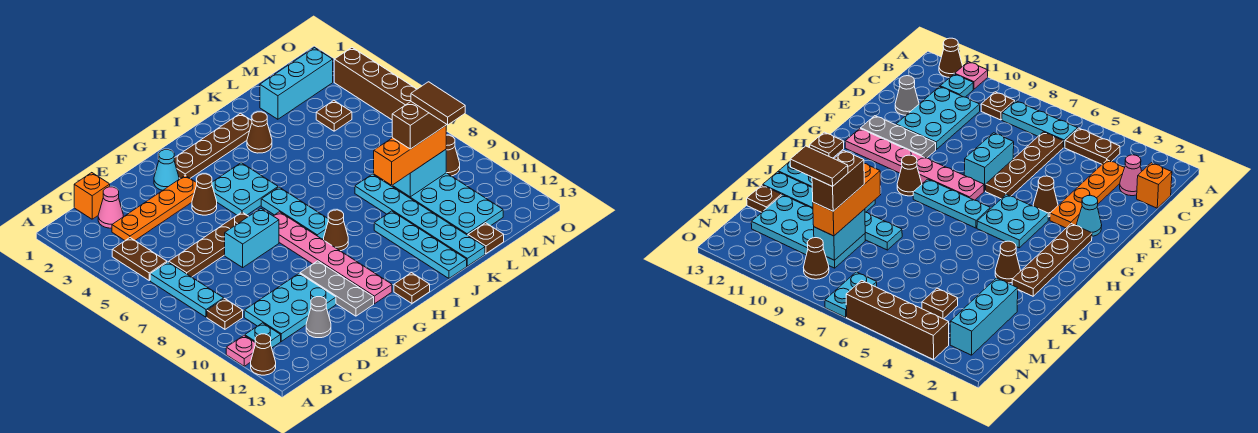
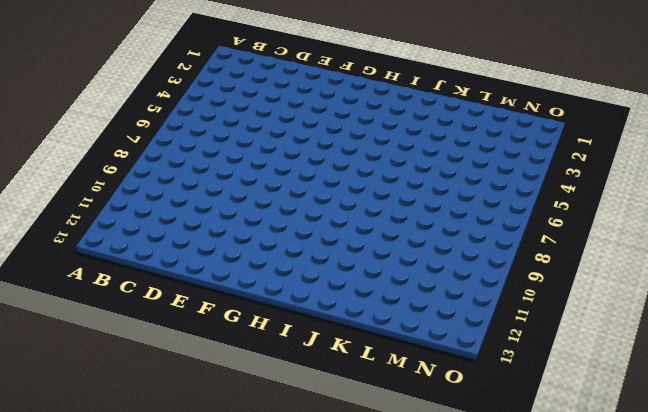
none -> pink 1x1 plate [226,336,255,366]
none -> brown 1x1 cone [251,334,276,375]
none -> brown 1x2 plate [112,238,167,280]
none -> cyan 1x3 plate [150,262,224,317]

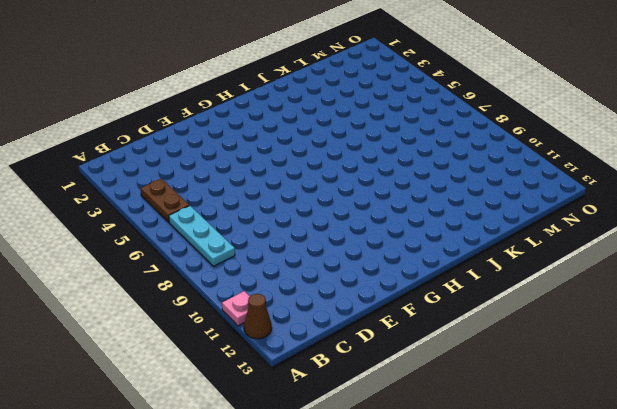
none -> brown 1x1 plate [207,299,243,329]
none -> cyan 1x1 plate [245,323,281,348]
none -> orange 1x1 brick [74,173,110,219]
none -> pink 1x1 cone [98,187,123,228]

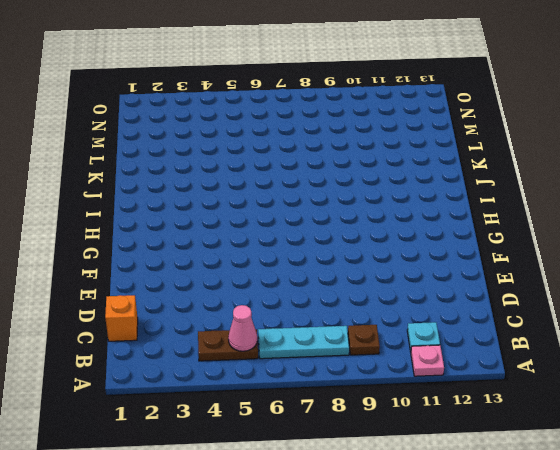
pink 1x1 cone [228,305,257,351] -> pink 1x1 cone moved to [98,187,123,228]
none -> brown 1x1 cone [251,334,276,375]
none -> orange 1x4 plate [112,175,197,240]
none -> brown 1x4 plate [169,212,248,277]
none -> cyan 2x3 plate [244,273,336,341]

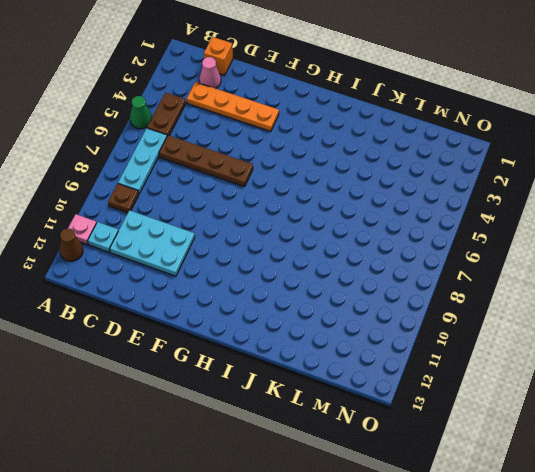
green 1x1 cone [130,96,152,129] -> none
none -> grey 1x1 cone [306,297,331,338]
none -> cyan 1x2 brick [225,209,279,267]
none -> cyan 1x1 cone [154,150,179,190]
none -> brown 1x1 cone [192,174,217,215]

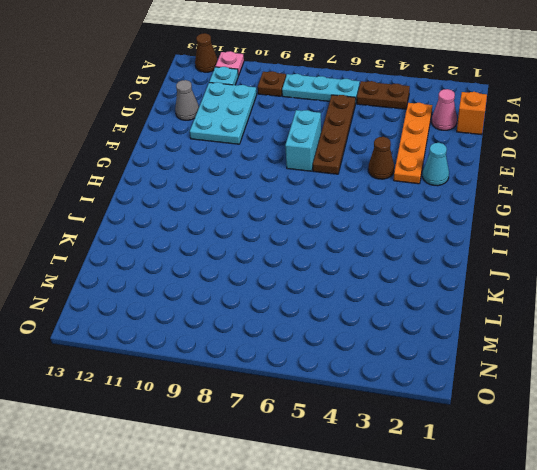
none -> grey 1x3 plate [300,261,374,316]
none -> brown 1x4 plate [174,113,252,179]
none -> cyan 2x2 plate [212,163,278,215]
none -> pink 1x6 plate [274,212,392,304]

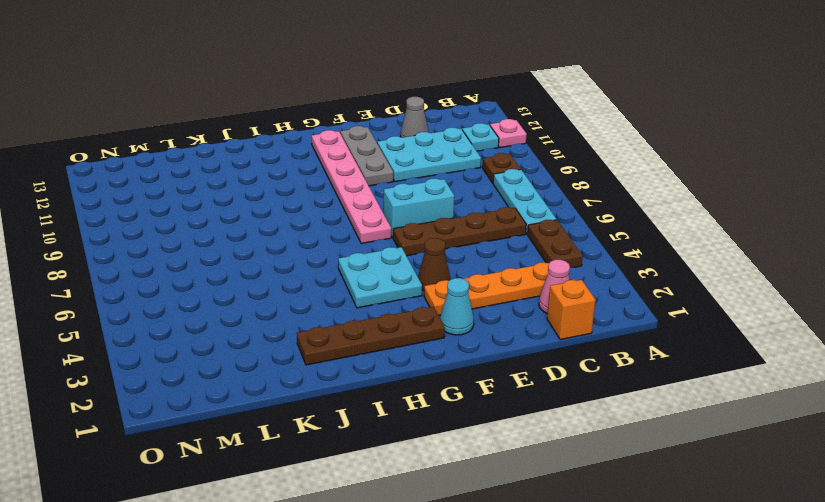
none -> brown 1x1 cone [251,334,276,375]
none -> cyan 1x3 plate [261,187,328,239]
none -> brown 1x1 cone [324,210,348,251]
none -> brown 1x1 plate [394,272,430,303]

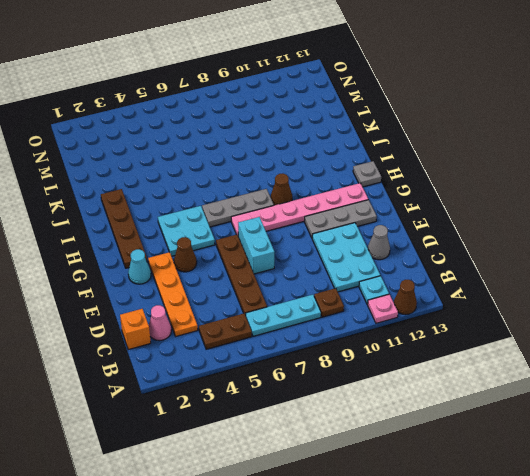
grey 1x3 plate [202,189,274,227] -> cyan 1x3 plate [261,187,328,239]
grey 1x1 plate [353,161,381,187] -> brown 1x1 plate [394,272,430,303]
none -> brown 1x1 cone [247,112,272,153]
none -> cyan 1x4 plate [374,211,467,278]
none -> cyan 1x6 plate [355,174,485,266]
none -> cyan 1x3 brick [260,48,333,119]

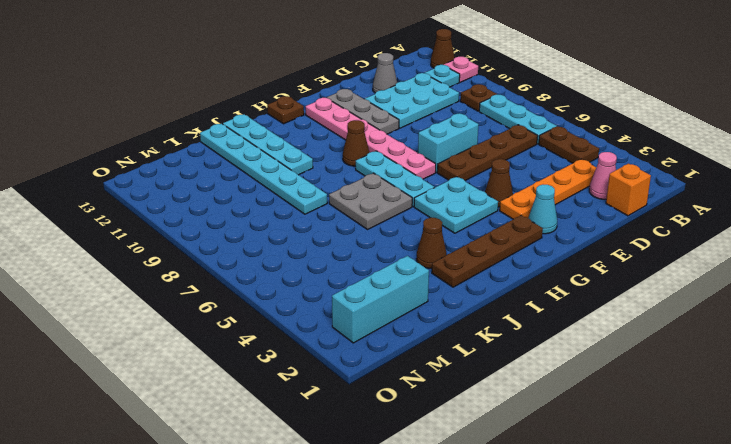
grey 2x2 plate [329,173,412,229] -> none
none -> cyan 2x4 plate [392,173,503,235]
none -> brown 1x1 plate [468,223,504,254]
none -> brown 1x1 plate [316,101,352,131]
none -> cyan 1x2 plate [825,272,877,317]

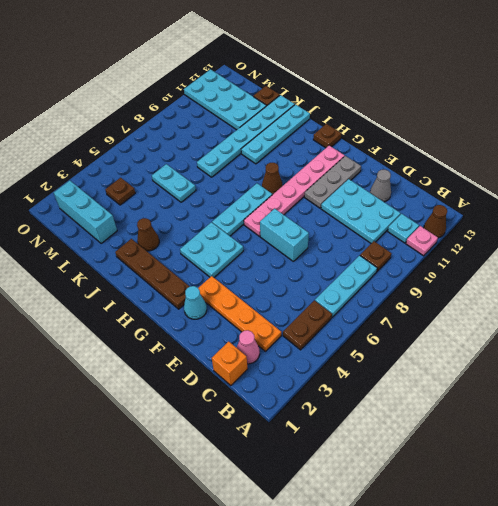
cyan 1x2 plate [152,164,196,202] -> cyan 1x2 plate moved to [825,272,877,317]
cyan 2x4 plate [184,69,266,130] -> cyan 2x4 plate turned to [392,173,503,235]
none -> brown 1x4 plate [169,212,248,277]
none -> brown 1x1 cone [192,174,217,215]
none -> brown 1x1 cone [446,135,460,176]
none -> brown 1x4 brick [334,48,417,120]

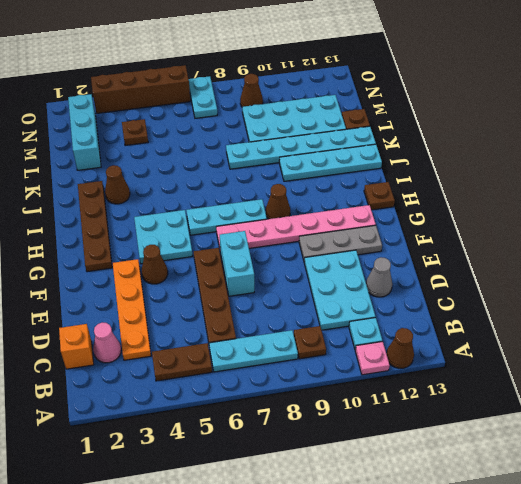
none -> cyan 1x1 cone [154,150,179,190]
none -> cyan 1x2 brick [392,150,446,197]
none -> orange 1x3 brick [374,126,446,185]
none -> brown 1x2 brick [392,102,446,149]

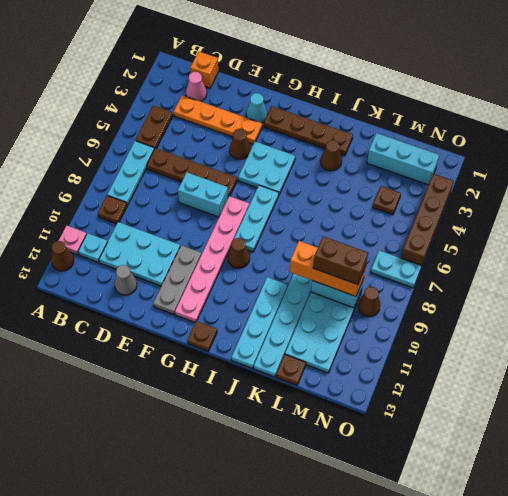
none -> brown 1x2 tile [411,82,465,125]

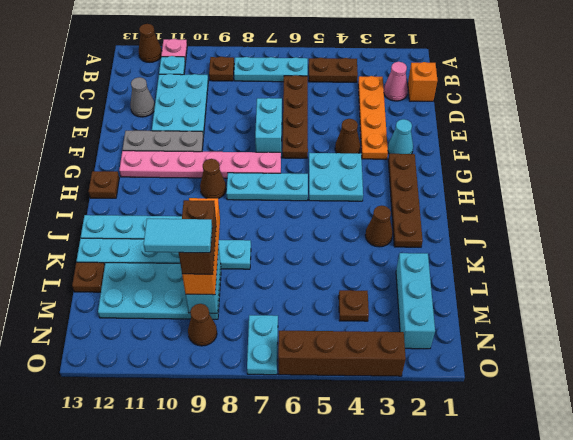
cyan 1x2 tile [143,219,212,253] -> brown 1x2 tile [411,82,465,125]

